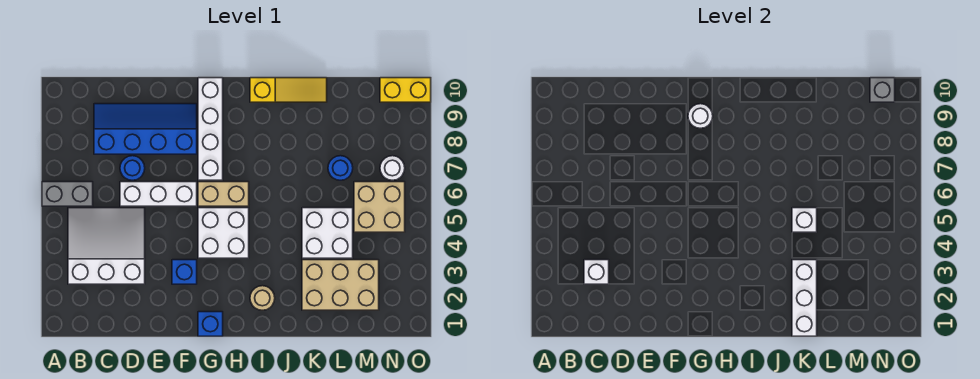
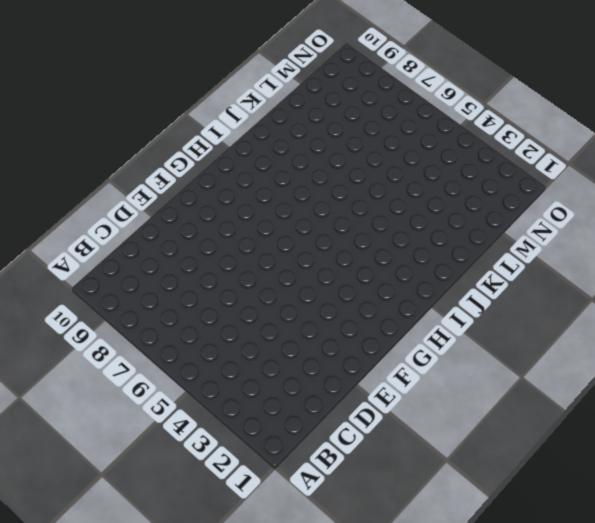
none -> grey 1x2 brick [42,182,93,206]
none -> white 3x3 slope [68,208,145,284]
none -> blue 2x4 slope [94,104,197,154]

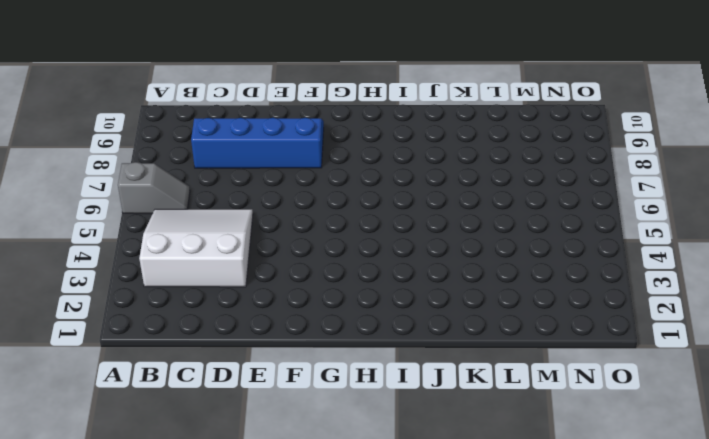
grey 1x2 slope [118,162,190,214] -> grey 1x2 brick [42,182,93,206]
none -> white 1x3 brick [120,182,197,206]
none -> blue 1x1 round brick [120,156,145,180]
none -> blue 1x1 brick [172,260,197,284]

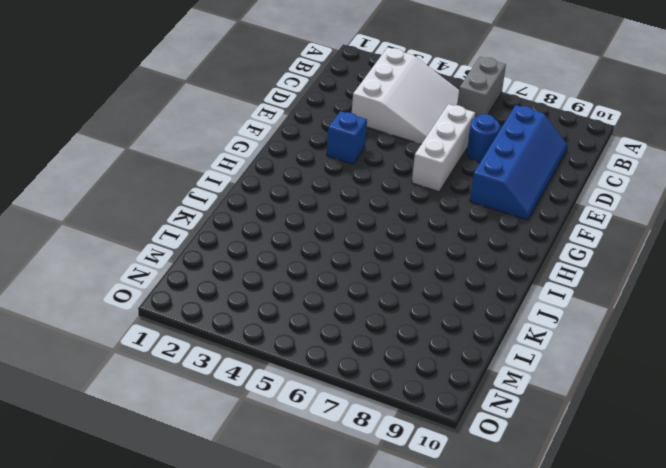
none -> blue 1x1 brick [198,312,223,336]
none -> white 2x2 brick [198,208,249,258]
none -> tan 1x2 brick [198,182,249,206]

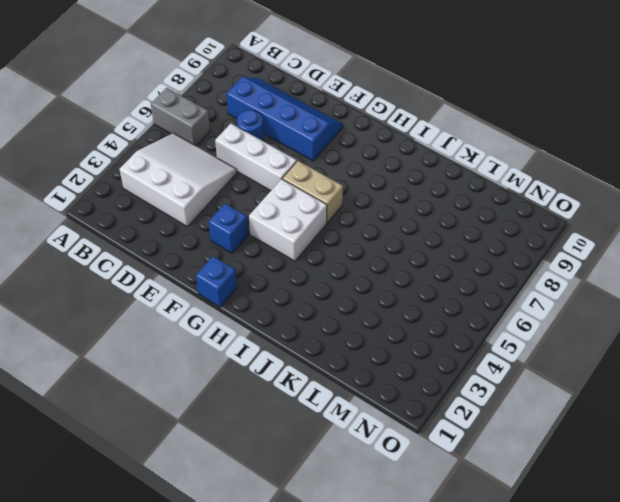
none -> white 1x4 brick [198,78,223,180]
none -> tan 1x1 round brick [250,286,275,310]
none -> yellow 1x3 slope [250,78,327,102]

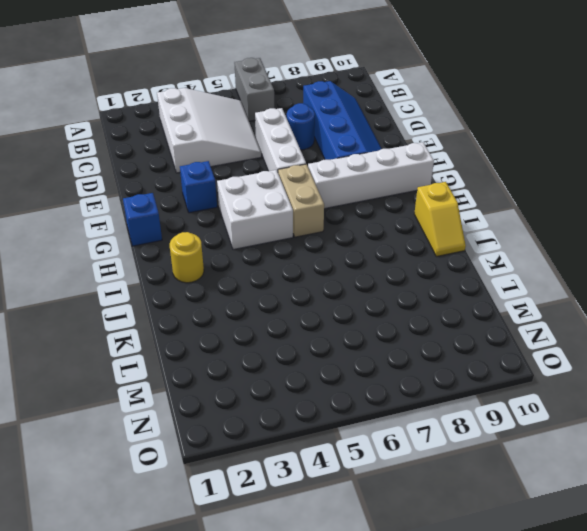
yellow 1x1 round brick [170,232,204,283] -> tan 1x1 round brick [250,286,275,310]
yellow 1x2 slope [414,182,466,257] -> yellow 1x3 slope [250,78,327,102]
none -> tan 2x3 brick [302,260,379,310]
none -> white 2x2 brick [302,208,353,258]
none -> blue 1x1 round brick [328,156,353,180]

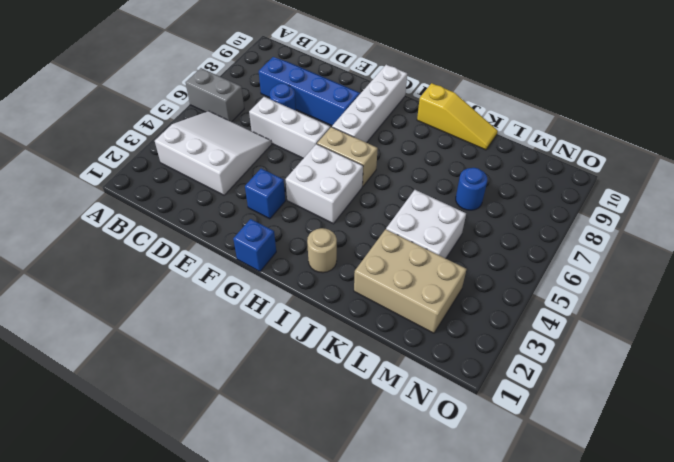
none -> tan 2x2 brick [354,182,405,232]
none -> white 1x1 round brick [380,156,405,180]
none -> yellow 1x2 brick [380,78,431,102]

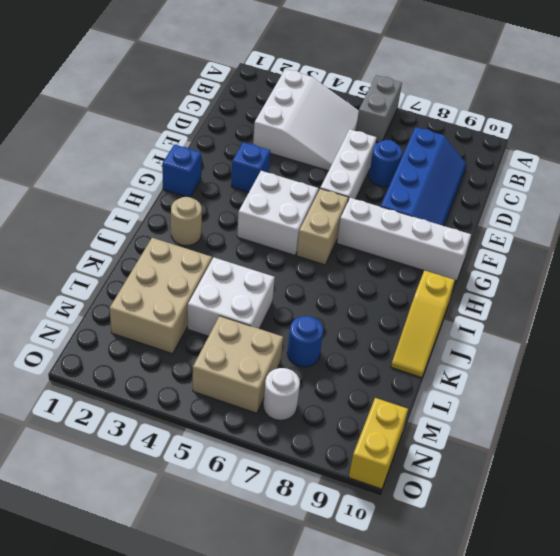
none -> white 1x1 brick [584,260,609,284]
none -> white 1x1 round brick [688,104,713,128]
none -> white 1x3 brick [792,260,817,336]

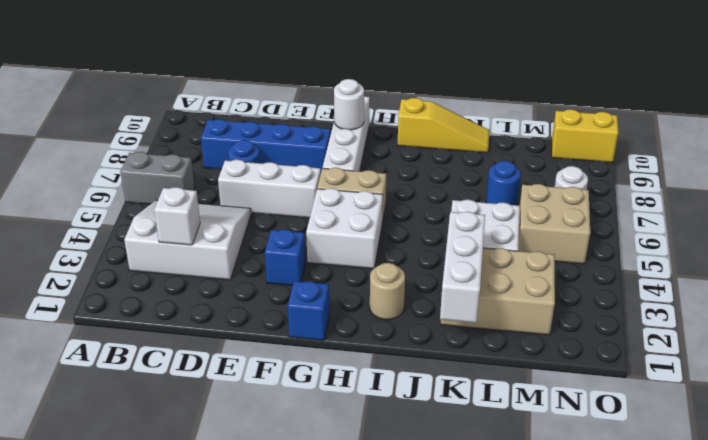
none -> white 1x1 brick [792,208,817,232]
none -> grey 1x1 brick [870,78,895,102]

